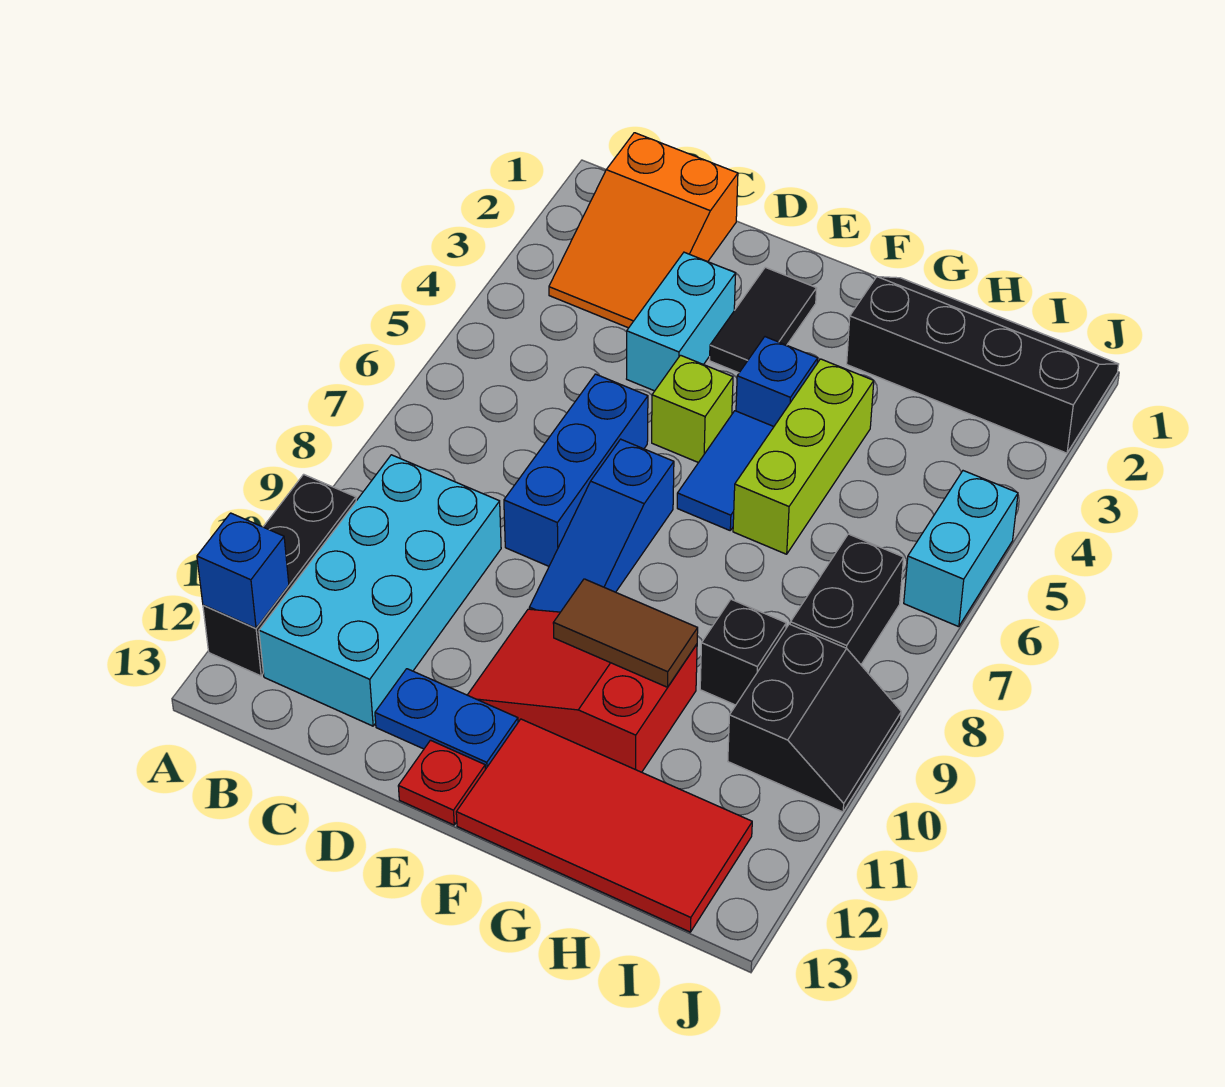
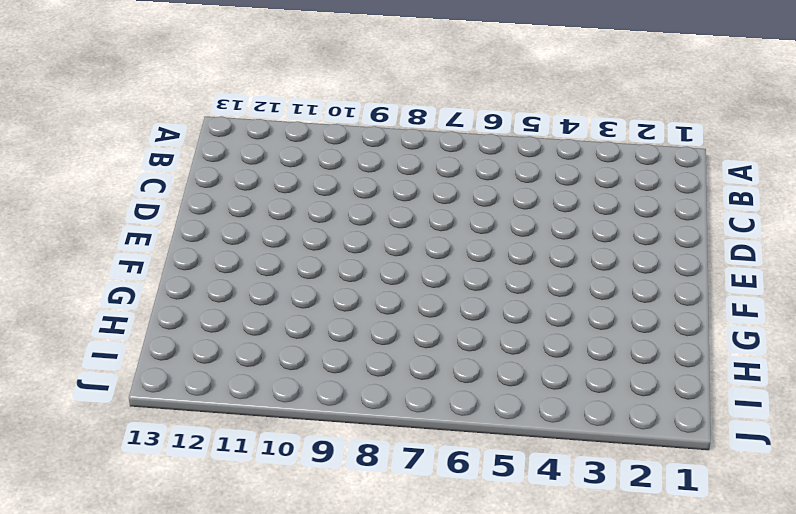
none -> black 1x3 brick [203,474,356,676]
none -> orange 2x3 slope [549,133,738,328]
none -> cyan 2x4 brick [259,455,501,726]

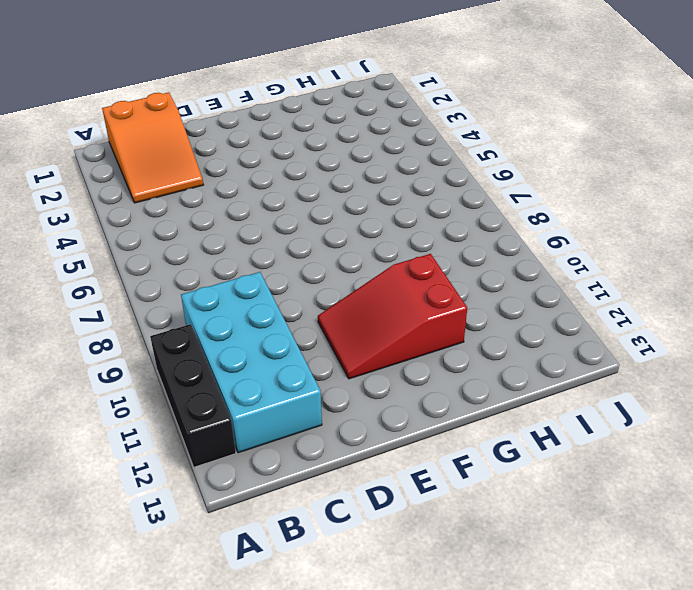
none -> cyan 1x2 brick [627,252,736,391]
none -> blue 1x3 brick [504,374,648,566]
none -> blue 1x2 plate [375,669,518,769]

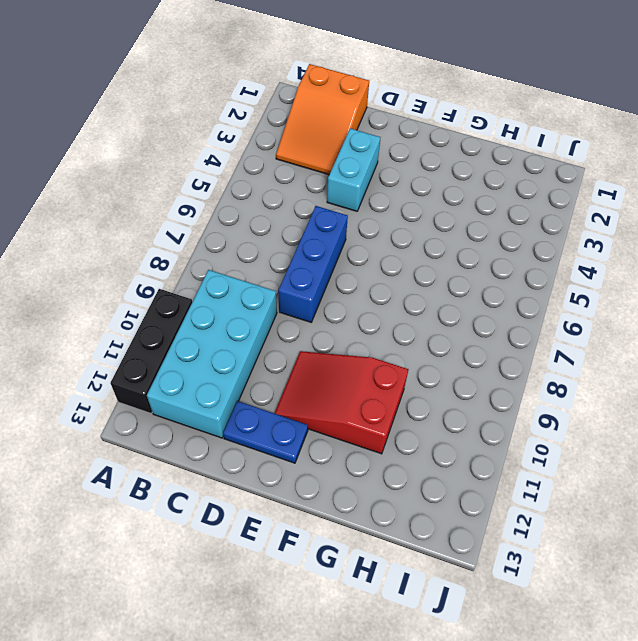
none -> black 1x2 tile [710,267,817,373]
none -> lime 1x1 brick [652,355,733,463]
none -> blue 1x3 slope [529,439,674,612]

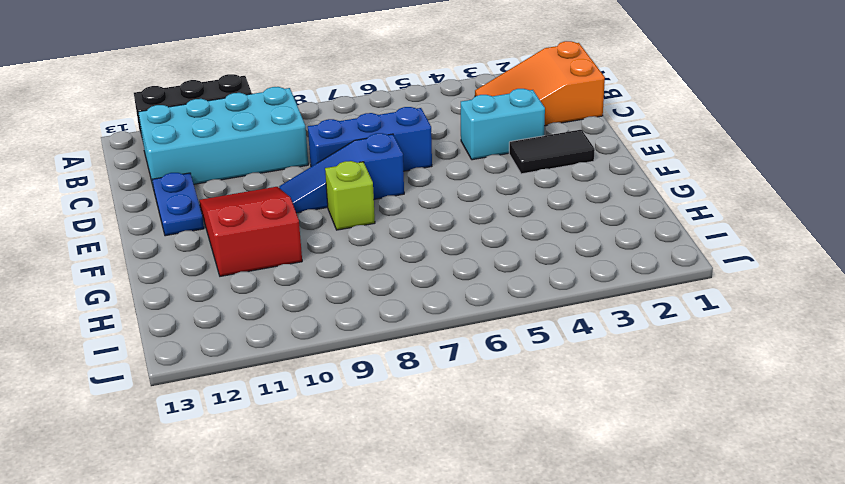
lime 1x1 brick [325,161,375,230] -> lime 1x1 brick moved to [652,355,733,463]
none -> red 1x1 plate [398,740,485,825]
none -> blue 1x1 brick [736,337,818,426]
none -> blue 1x2 tile [677,411,774,530]

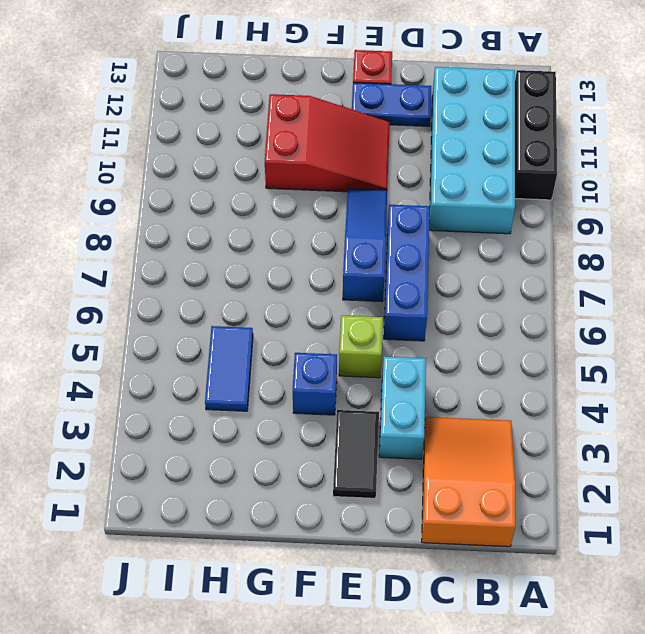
blue 1x2 tile [205,326,253,411] -> blue 1x2 tile moved to [677,411,774,530]
none -> red 2x4 tile [456,719,752,932]
none -> black 2x4 slope [847,277,1119,453]
none -> lime 1x3 brick [733,359,874,554]

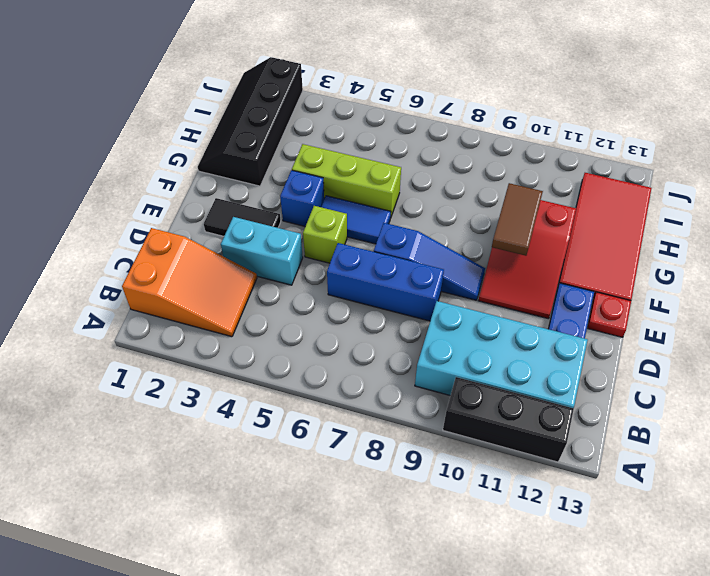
none -> black 1x1 brick [700,599,786,705]
none -> black 1x2 brick [790,534,904,664]
none -> black 2x2 slope [728,624,901,812]

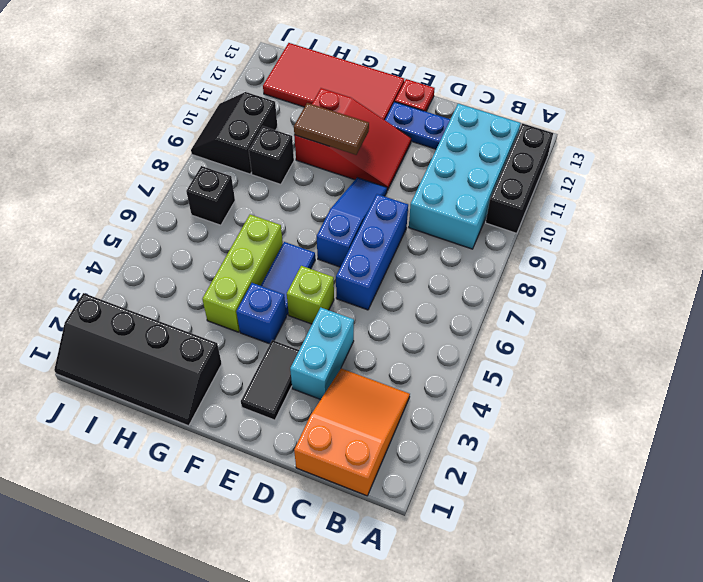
black 1x1 brick [186,166,235,225] -> black 1x2 brick [790,534,904,664]
none -> cyan 1x2 brick [904,471,1018,627]
none -> blue 1x1 brick [197,513,289,628]

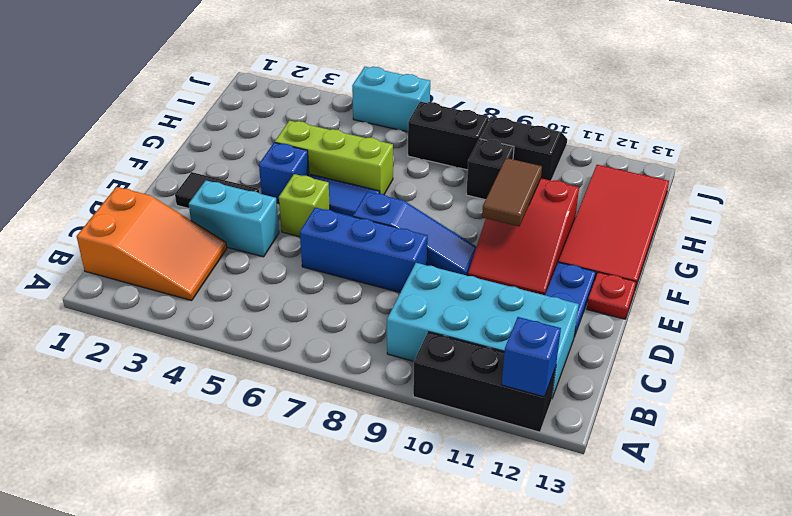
none -> black 2x4 slope [847,277,1119,453]

